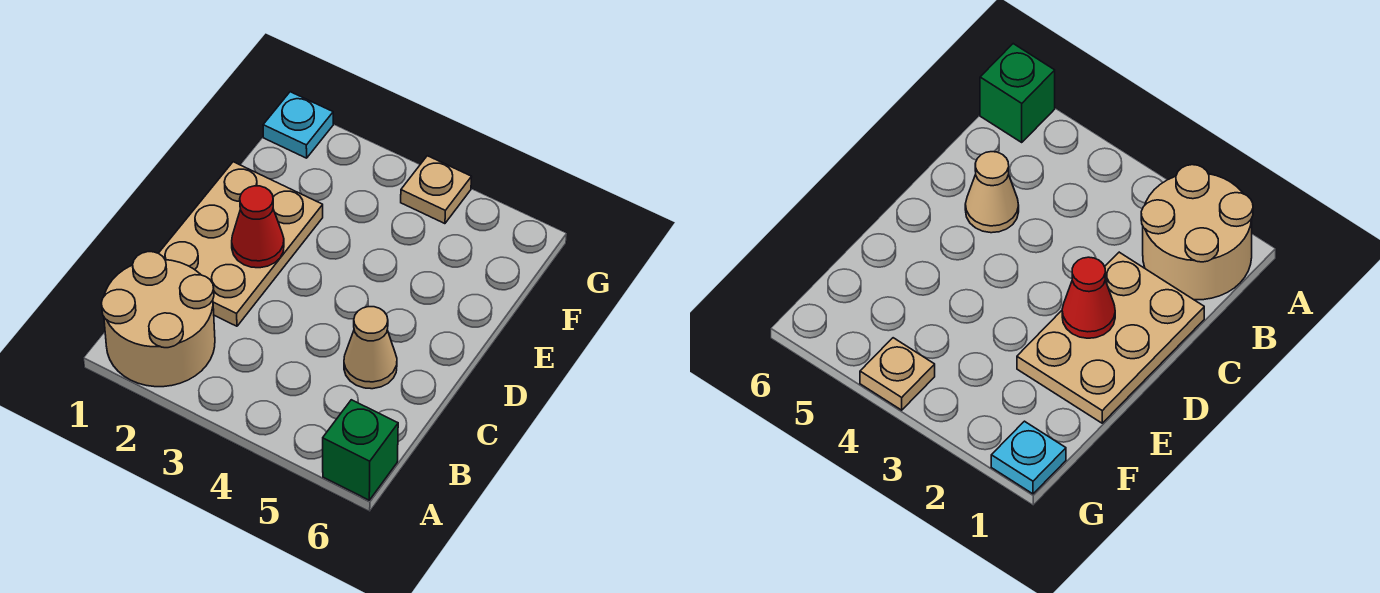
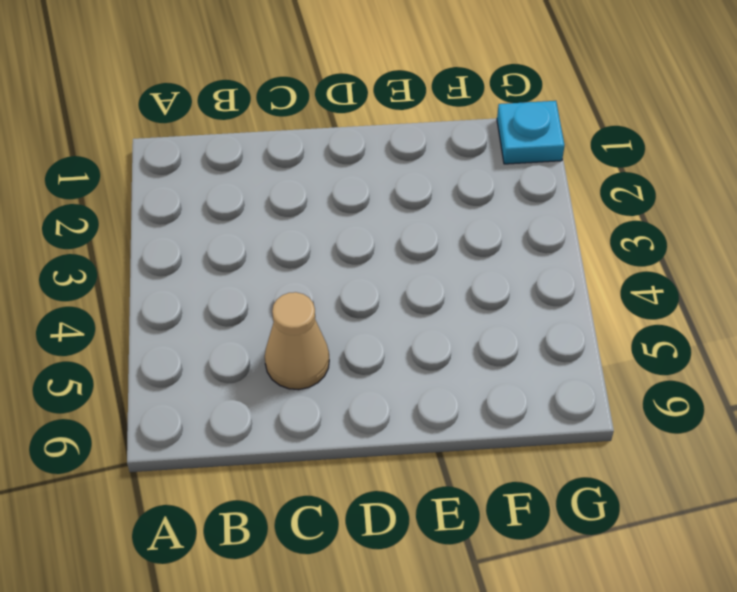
none -> tan 2x2 round brick [101,252,215,387]
none -> green 1x1 brick [323,400,398,500]

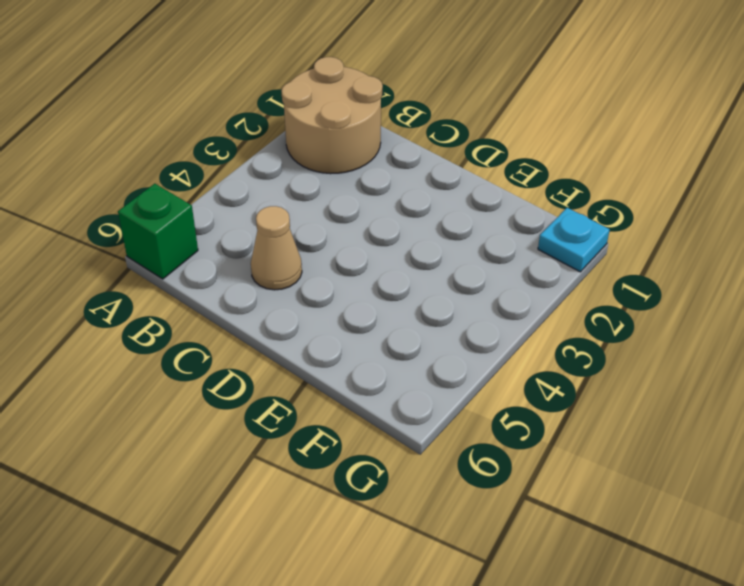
none -> tan 2x3 plate [159,162,323,326]
none -> tan 1x1 plate [401,156,471,224]

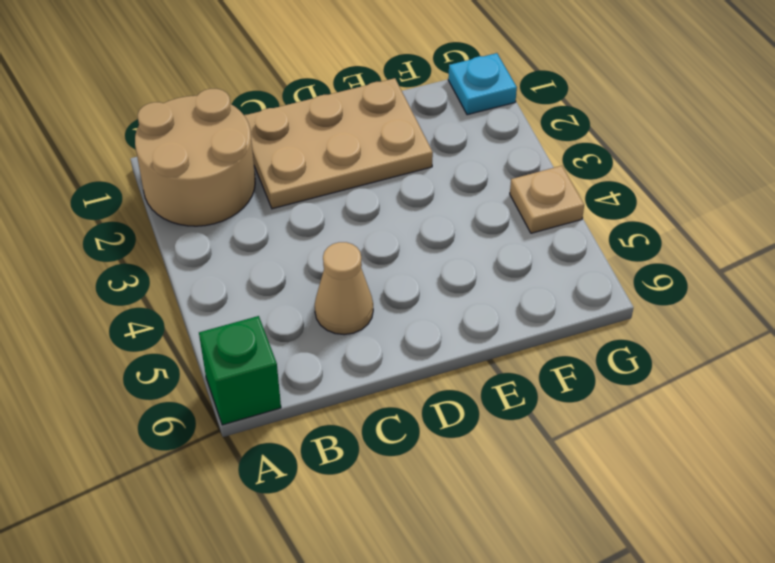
none -> red 1x1 cone [232,186,284,268]

